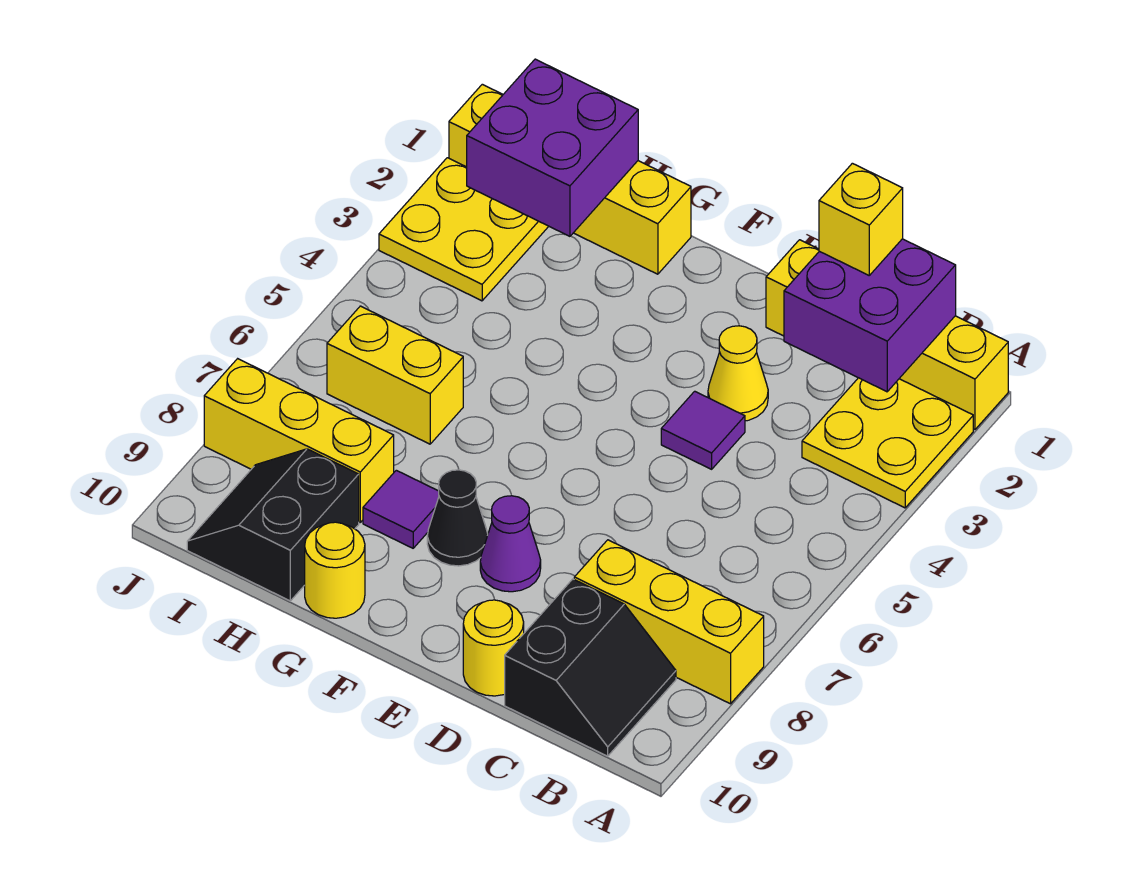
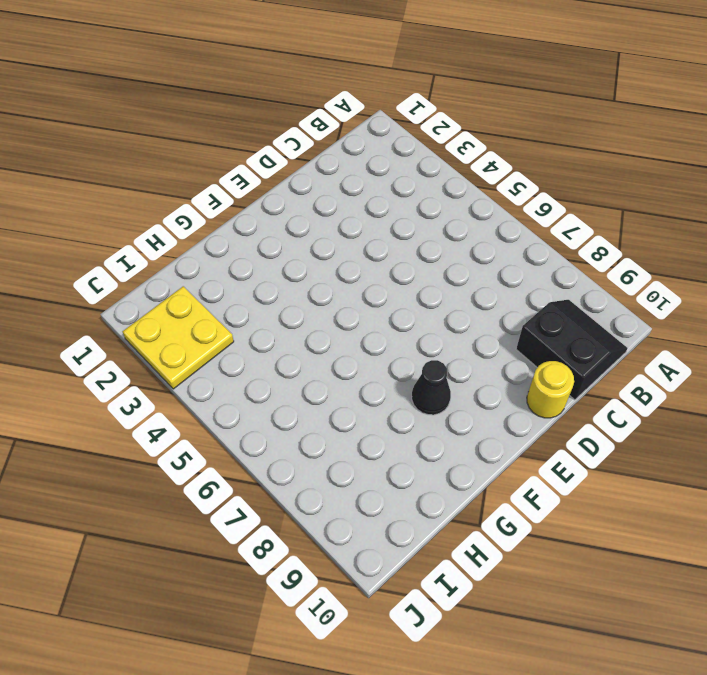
none -> yellow 1x4 brick [766,240,1008,429]
none -> yellow 2x2 plate [802,378,973,508]
none -> yellow 1x3 brick [574,540,764,704]

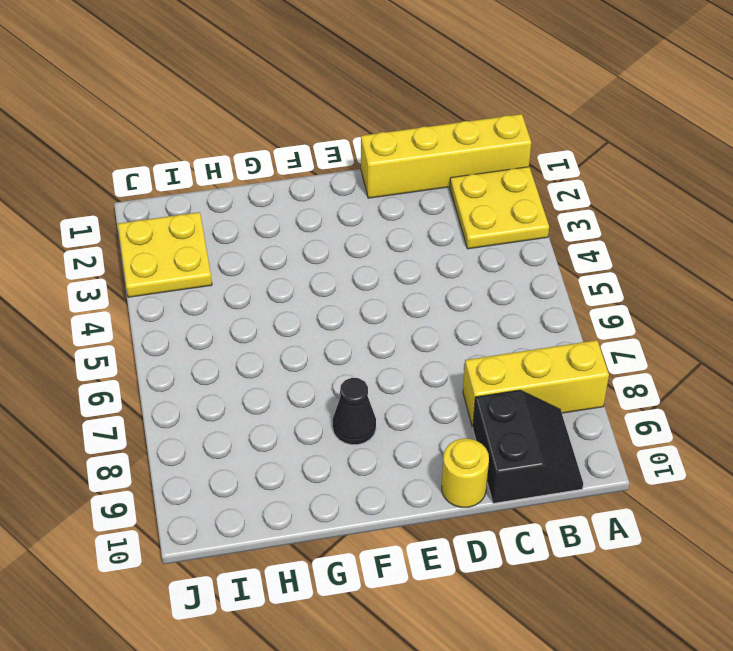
none -> yellow 1x1 cone [708,326,768,421]
none -> purple 1x1 tile [661,391,745,469]
none -> purple 1x1 cone [480,496,541,592]

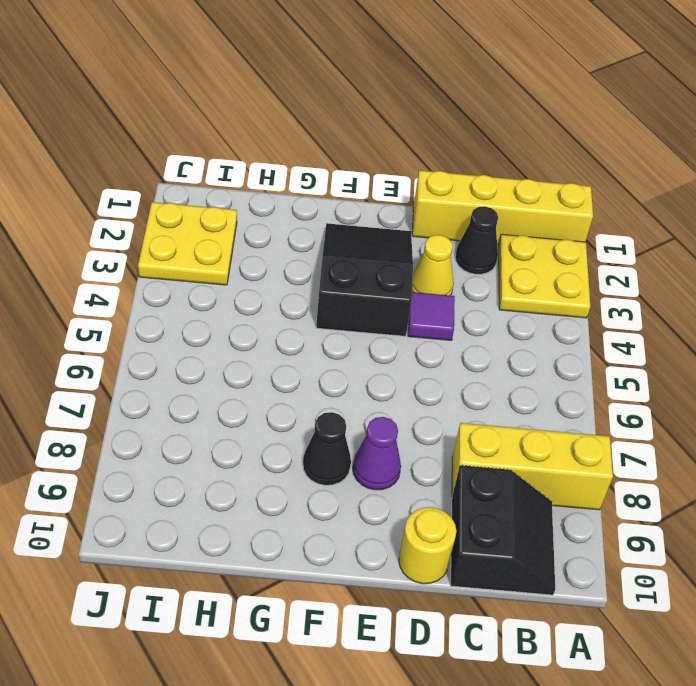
black 1x1 cone [455,206,498,274] -> none
black 2x3 slope [316,223,413,336] -> none
none -> yellow 1x4 brick [449,84,691,274]
none -> purple 1x1 tile [363,470,439,548]
none -> yellow 1x1 round brick [305,522,365,618]

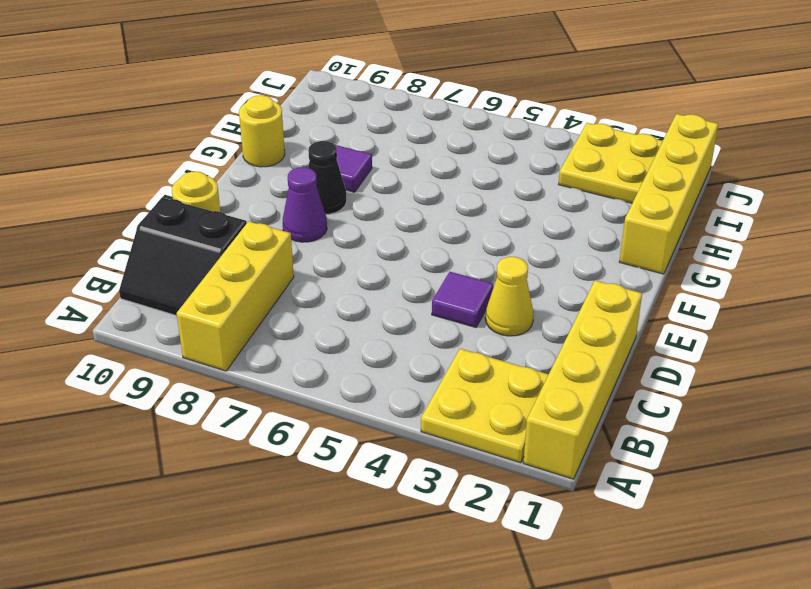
none -> yellow 1x2 brick [327,306,463,444]
none -> yellow 1x3 brick [204,359,394,522]
none -> black 2x2 slope [187,449,359,601]

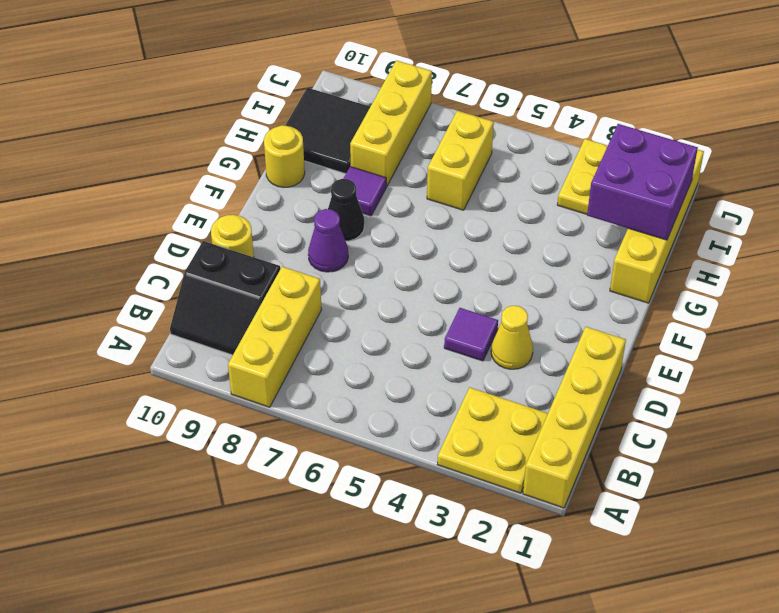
black 2x2 tile [285,88,370,174] -> black 2x2 slope [187,449,359,601]
none -> purple 2x2 brick [784,239,956,392]
none -> yellow 1x1 brick [819,163,903,275]

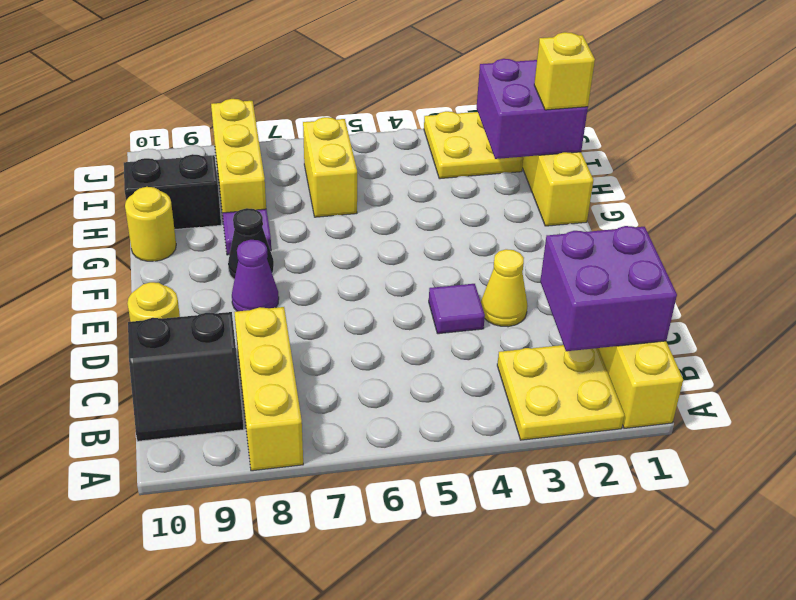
yellow 1x1 brick [534,32,595,110] -> yellow 1x1 brick moved to [819,163,903,275]

